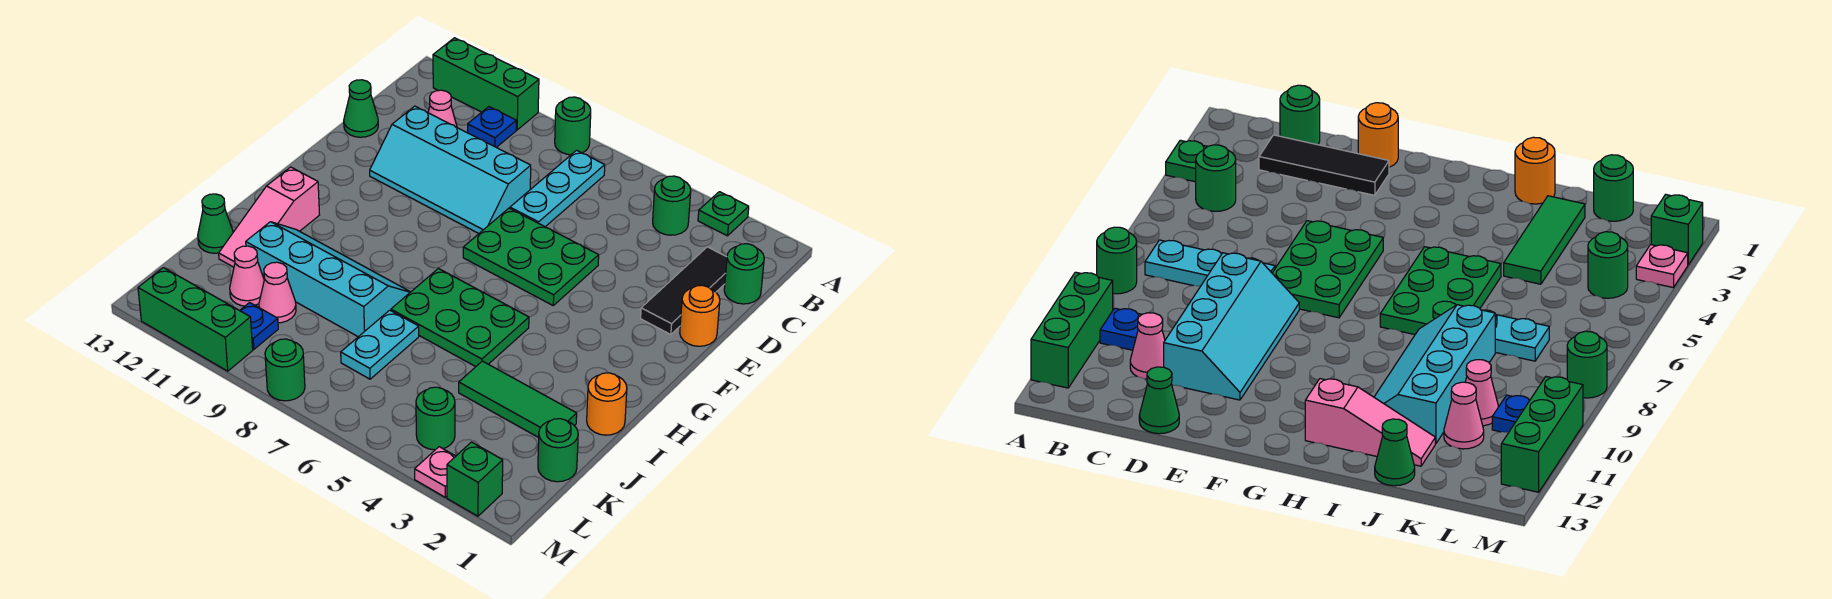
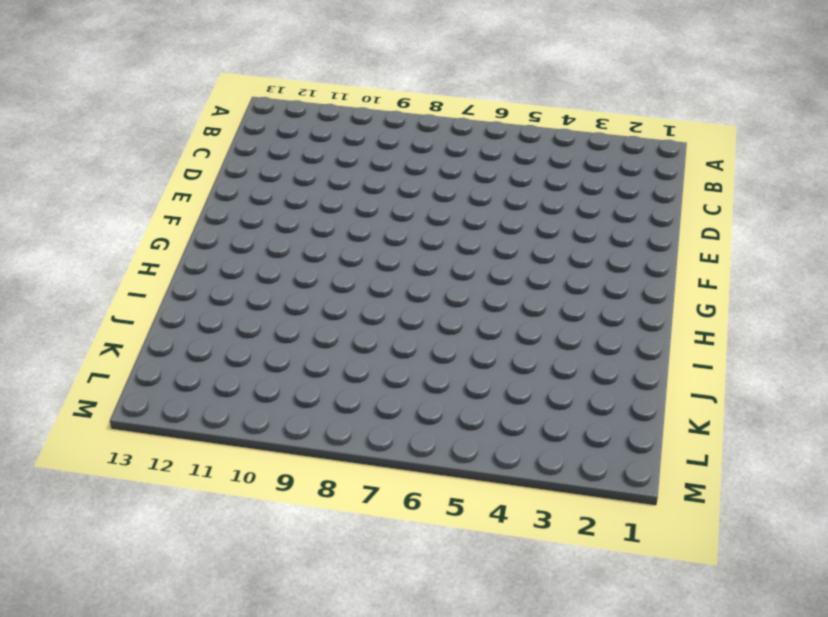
none -> green 1x1 plate [698,192,749,236]
none -> green 1x1 round brick [555,97,591,155]
none -> green 1x3 brick [433,38,539,130]

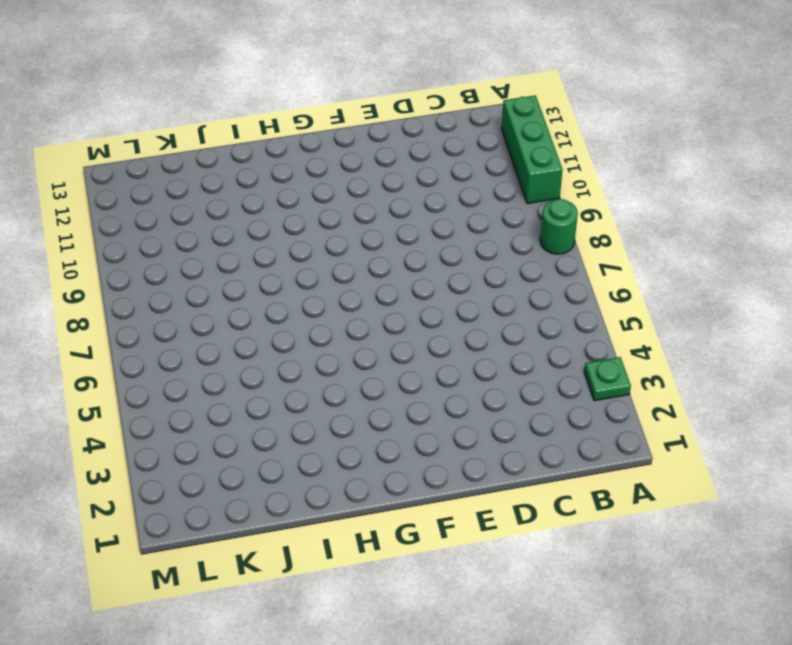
none -> green 1x1 round brick [653,176,691,235]
none -> cyan 1x3 plate [510,150,605,227]
none -> blue 1x1 plate [468,107,516,147]

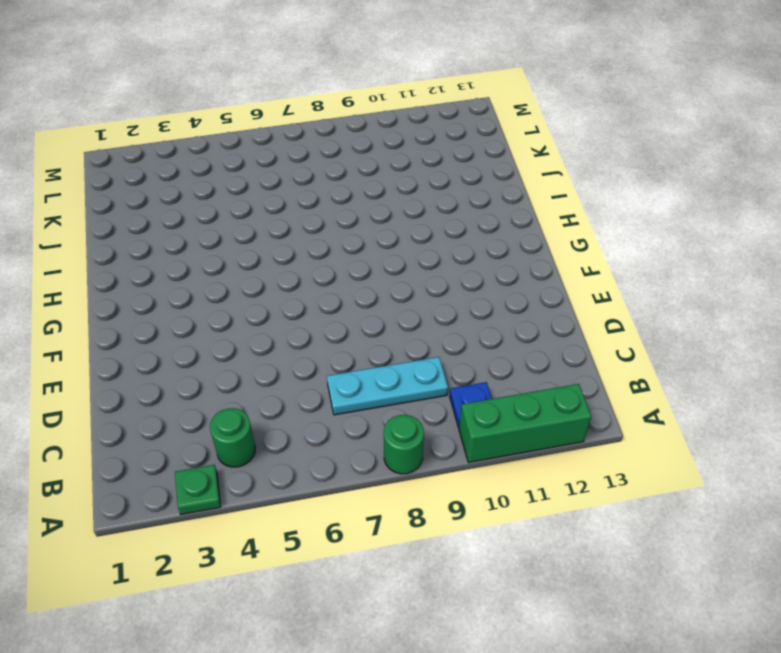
cyan 1x3 plate [327,357,448,415] -> cyan 1x3 plate turned to [510,150,605,227]
none -> green 1x1 round brick [724,244,764,304]
none -> black 1x3 tile [641,247,727,335]
none -> pink 1x1 cone [428,90,457,127]

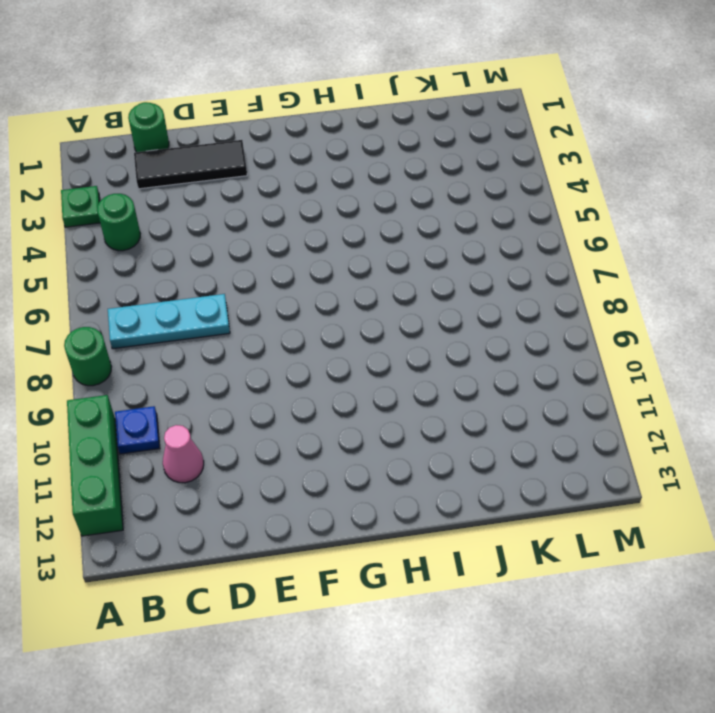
none -> cyan 2x4 slope [370,106,531,234]
none -> green 1x1 cone [344,80,378,137]
none -> orange 1x1 round brick [680,285,720,346]

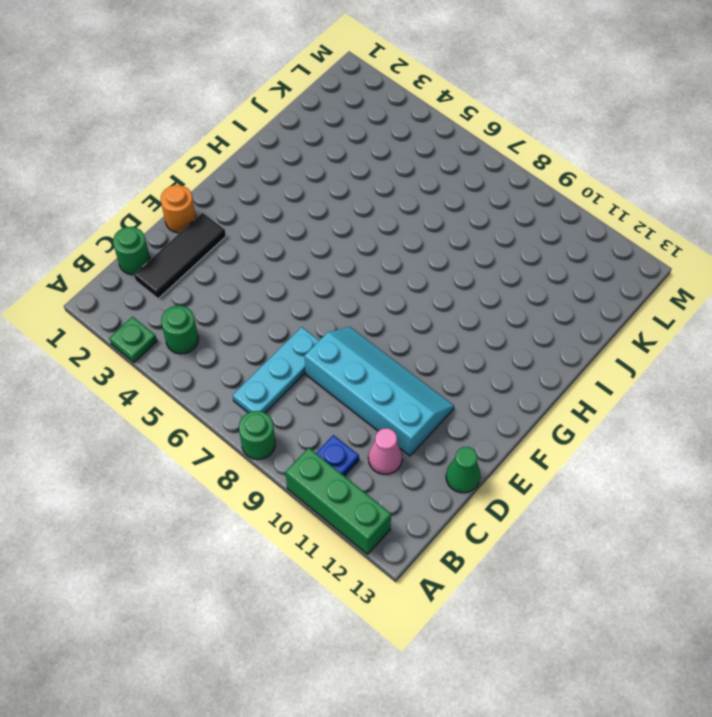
none -> green 2x3 plate [463,208,599,305]
none -> green 2x3 plate [391,269,529,367]
none -> pink 1x3 slope [219,167,320,267]

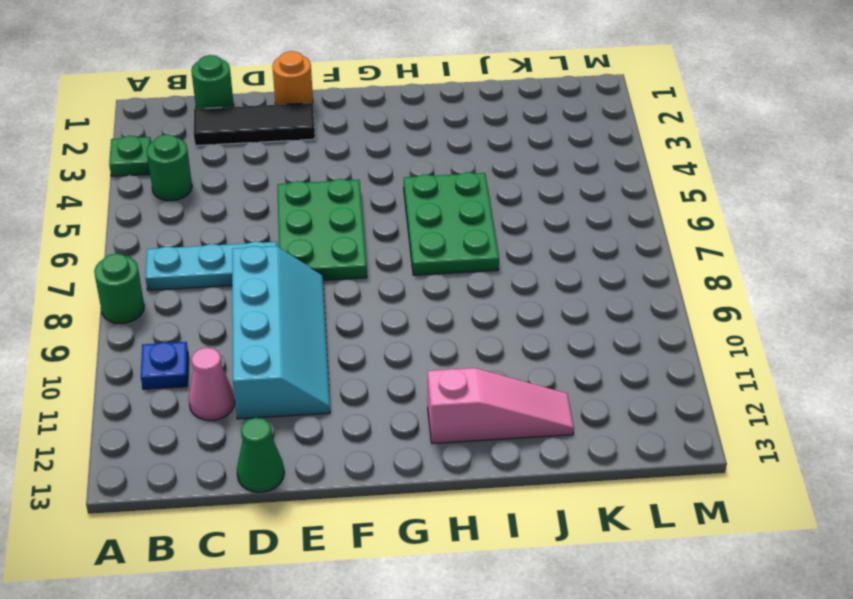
none -> green 1x3 brick [433,38,539,130]
none -> orange 1x1 round brick [587,373,627,435]
none -> cyan 2x4 slope [246,222,410,337]

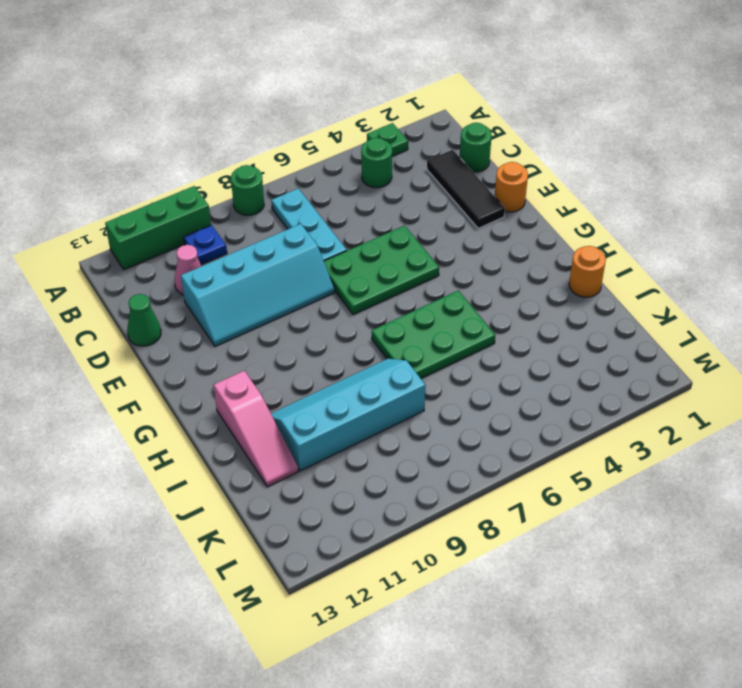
none -> green 1x3 tile [459,361,577,438]
none -> cyan 1x2 plate [341,310,419,379]
none -> green 1x1 cone [198,194,233,253]

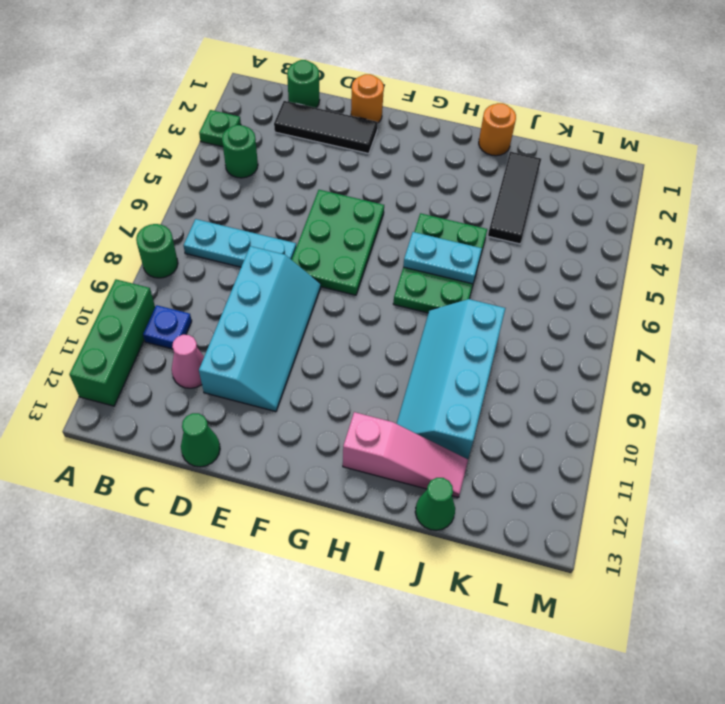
cyan 1x2 plate [403,232,482,284] -> cyan 1x2 plate moved to [341,310,419,379]
black 1x3 tile [488,152,541,244] -> green 1x3 tile [459,361,577,438]
none -> green 1x1 round brick [538,419,578,482]
none -> pink 1x1 cone [259,262,296,323]
none -> pink 1x1 cone [230,246,264,306]

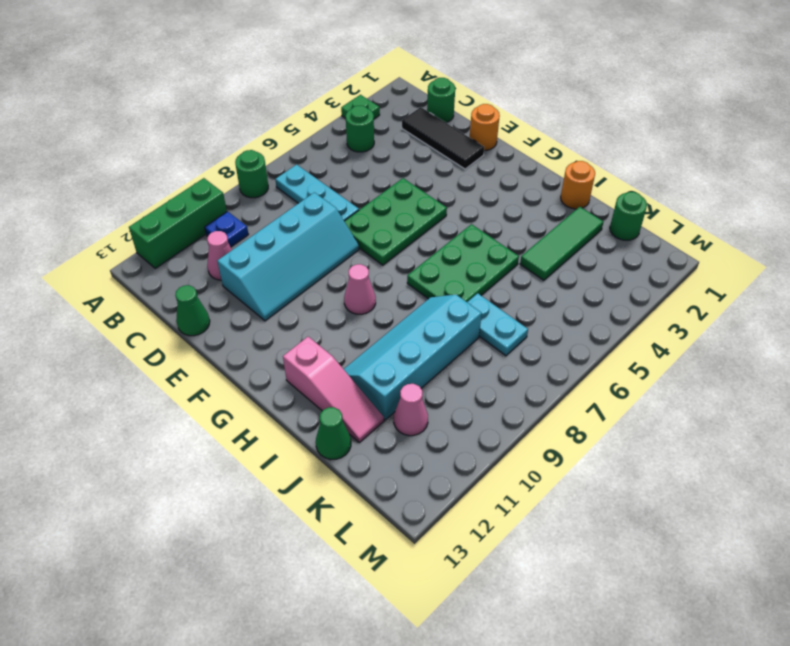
pink 1x1 cone [344,264,376,314] -> pink 1x1 cone moved to [259,262,296,323]
none -> green 1x1 round brick [416,387,455,450]
none -> blue 1x1 plate [240,303,278,349]
none -> green 1x1 brick [447,442,503,516]

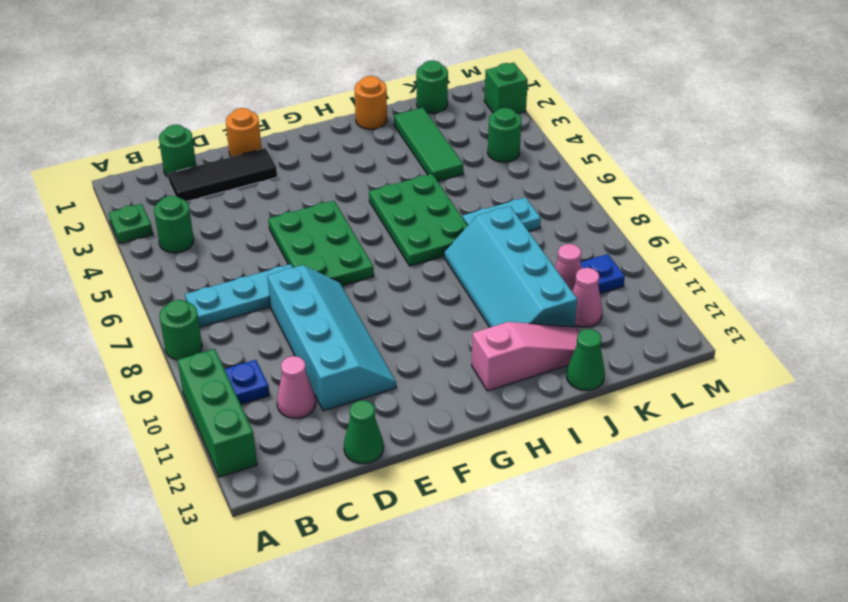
none -> pink 1x1 plate [415,447,456,497]
none -> green 1x1 round brick [265,339,305,401]
none -> green 1x3 brick [138,268,253,371]

